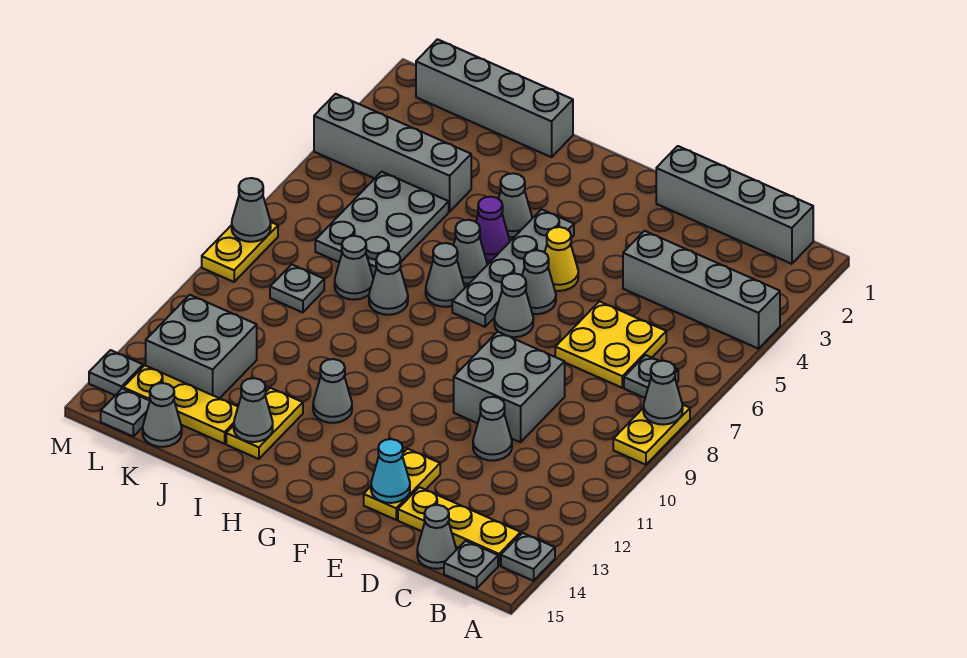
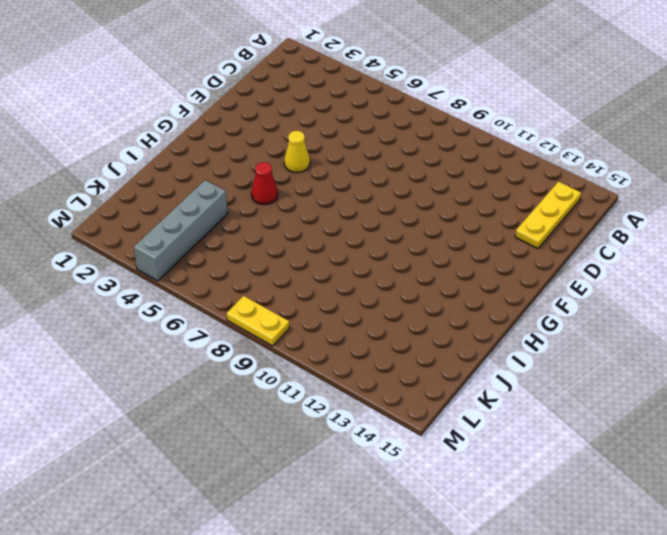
red 1x1 cone [251,162,278,205] -> purple 1x1 cone [476,197,510,260]
none -> grey 1x4 brick [623,231,780,349]
none -> yellow 1x2 plate [613,405,690,465]
none -> grey 1x1 plate [501,533,555,581]
none -> grey 1x4 brick [656,146,813,264]

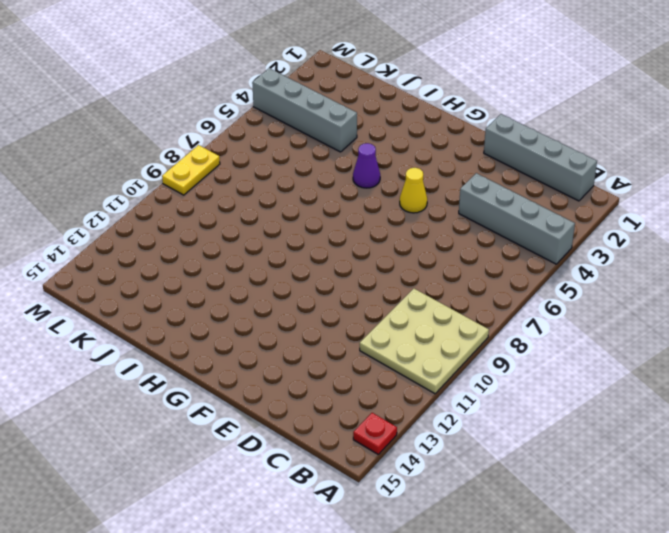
tan 3x3 plate [360,289,489,394] -> yellow 1x2 plate [613,405,690,465]
red 1x1 plate [353,413,397,454] -> grey 1x1 plate [501,533,555,581]
none -> grey 1x1 plate [624,355,678,398]
none -> yellow 1x3 plate [398,487,521,565]
none -> grey 1x1 plate [444,541,498,589]
none -> yellow 2x2 plate [555,301,666,388]

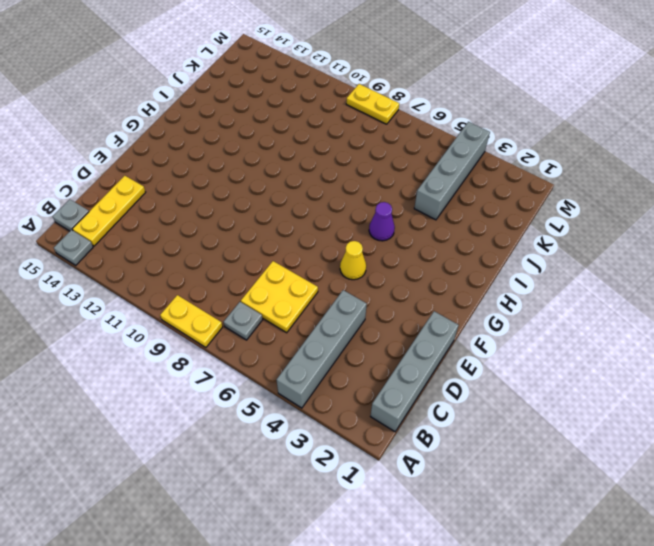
none -> grey 1x1 cone [417,505,456,569]
none -> grey 2x2 brick [454,332,565,442]
none -> grey 1x1 cone [473,397,512,461]
none -> yellow 1x2 plate [364,449,440,520]

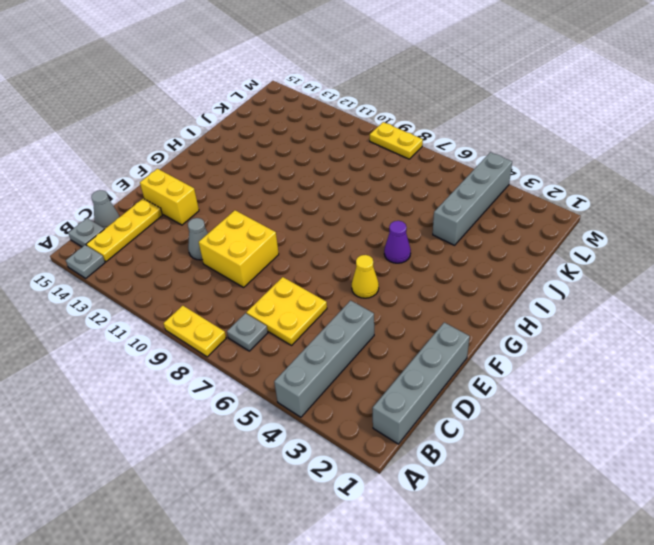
yellow 2x2 brick [199,210,279,287] -> grey 2x2 brick [454,332,565,442]
yellow 1x2 brick [140,169,199,225] -> yellow 1x2 plate [364,449,440,520]
none -> grey 1x1 cone [522,250,556,314]
none -> grey 1x1 cone [494,273,533,337]
none -> grey 1x4 plate [452,209,574,327]
none -> grey 1x1 cone [499,173,532,237]

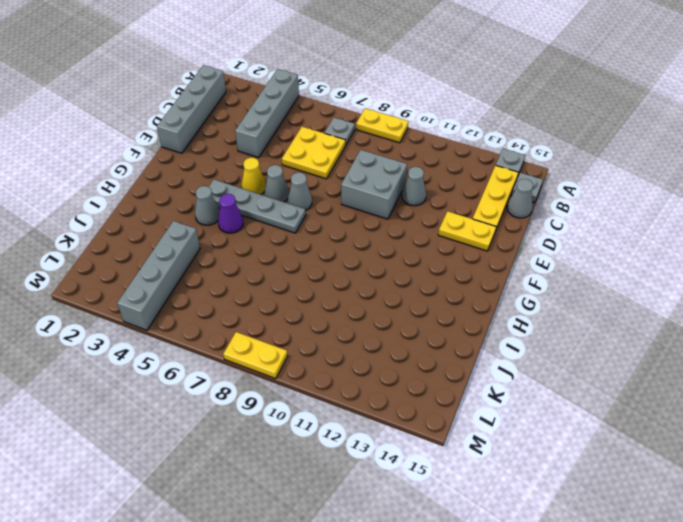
none -> grey 1x1 cone [454,220,487,284]
none -> grey 1x1 cone [426,243,465,307]
none -> grey 1x1 cone [313,359,352,423]
none -> grey 1x4 brick [416,39,573,157]

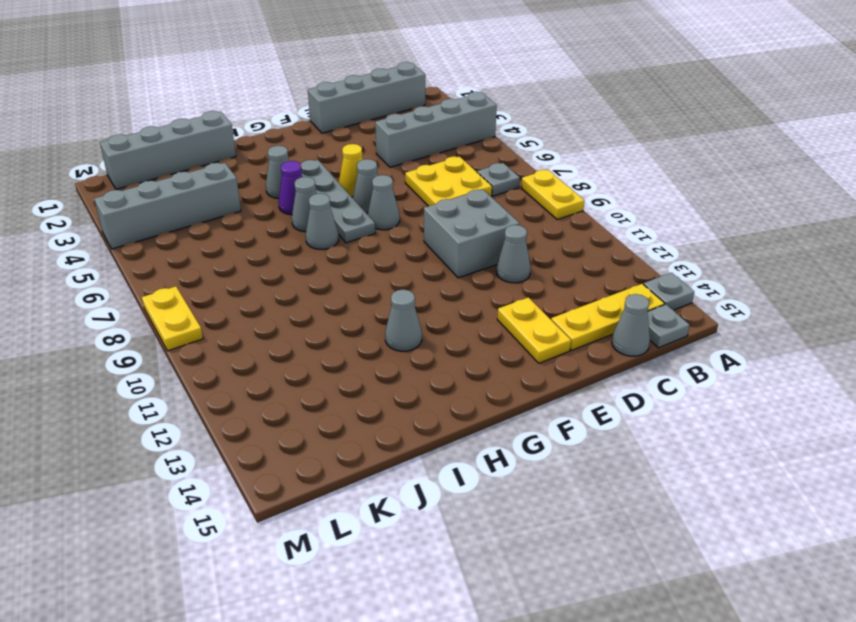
none -> grey 1x1 cone [369,251,408,315]
none -> yellow 1x2 plate [226,388,303,459]
none -> grey 2x3 plate [315,172,449,278]
none -> grey 1x1 cone [335,236,373,300]

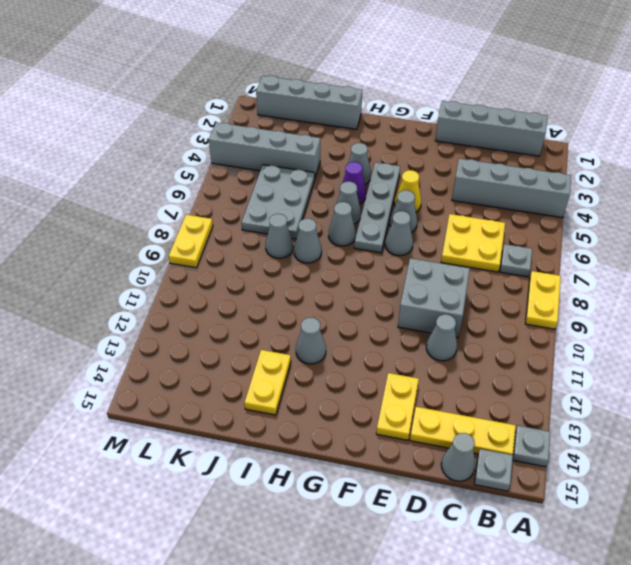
none -> yellow 1x3 plate [123,365,238,444]
none -> grey 1x1 plate [270,264,324,313]
none -> grey 2x2 brick [146,295,257,398]
none -> grey 1x1 cone [143,383,182,447]

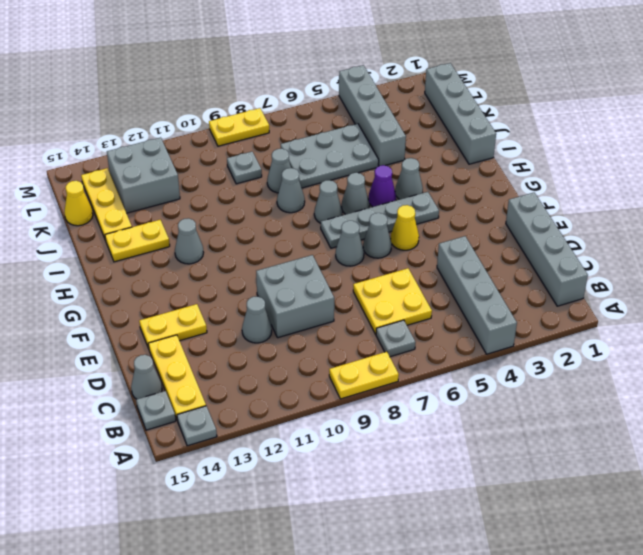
yellow 1x1 cone [64,181,93,226] -> grey 1x1 cone [143,383,182,447]
none -> grey 1x1 plate [101,389,150,436]
none -> grey 1x1 plate [89,350,143,395]
none -> grey 1x1 cone [643,361,683,425]
none -> cyan 1x1 cone [371,439,410,503]

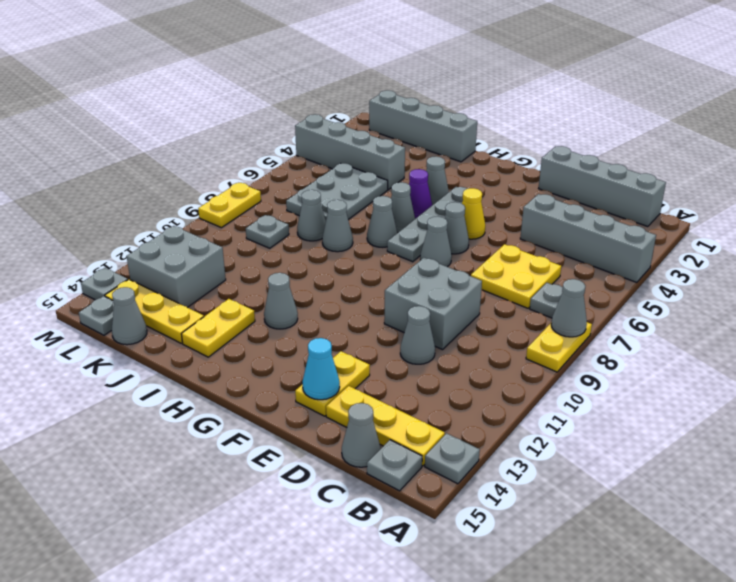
none -> grey 1x1 cone [234,378,273,442]
none -> grey 1x1 cone [232,178,271,242]

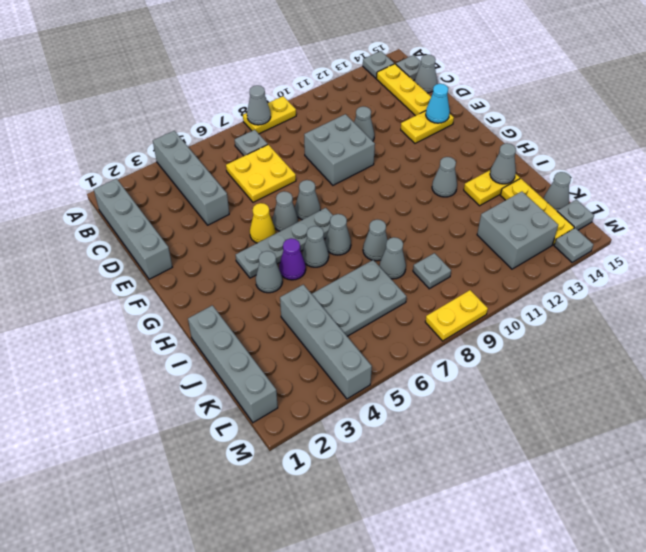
none -> grey 1x1 cone [232,178,271,242]

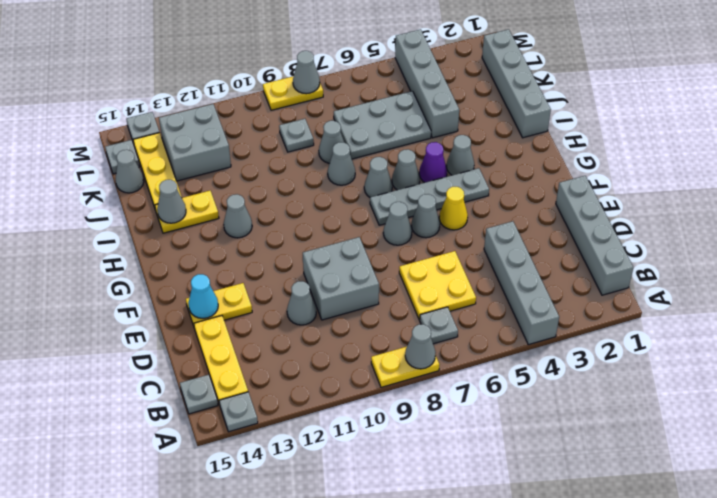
none -> grey 1x1 cone [417,505,456,569]

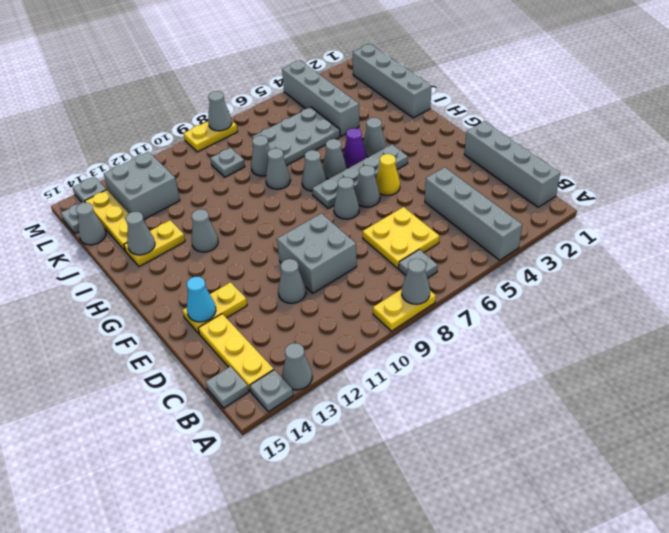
grey 1x1 cone [282,343,312,390] -> grey 1x1 cone moved to [417,505,456,569]

